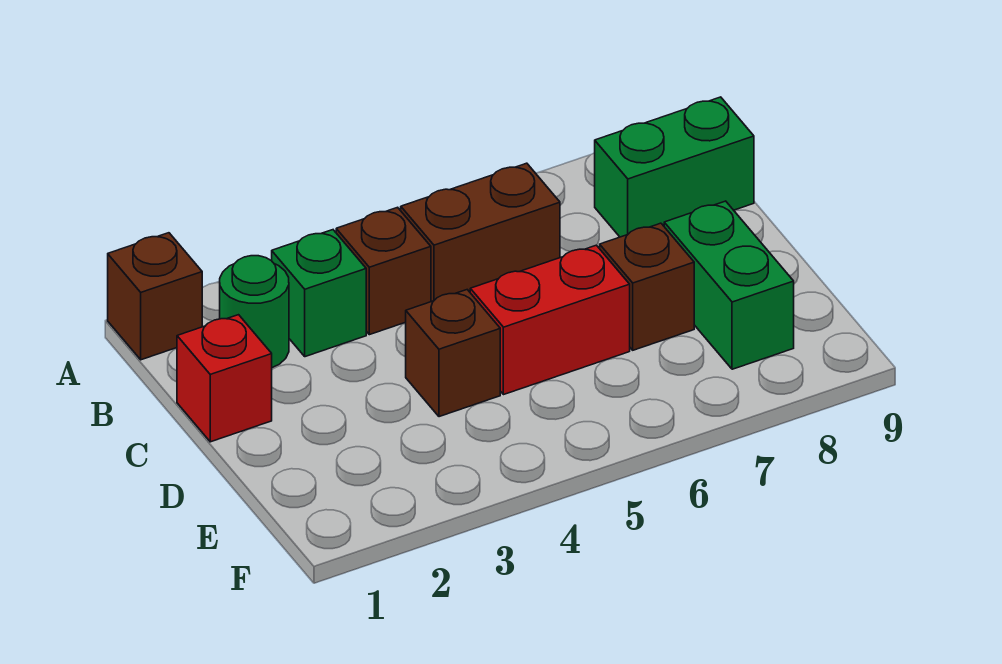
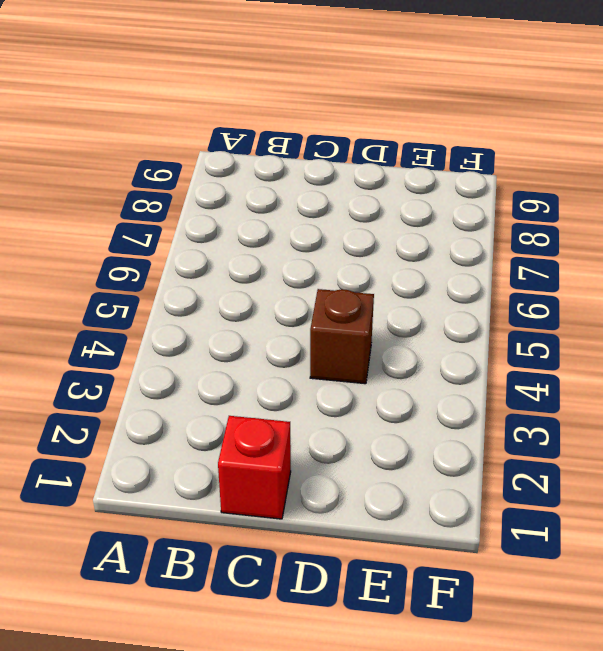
none -> brown 1x1 brick [108,233,202,360]
none -> green 1x1 round brick [220,256,289,368]

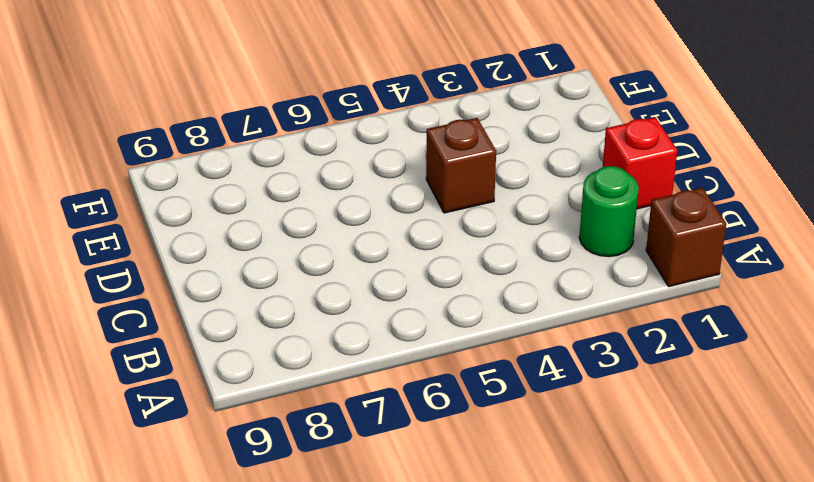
none -> green 1x1 brick [272,230,366,357]
none -> brown 1x1 brick [336,207,431,335]

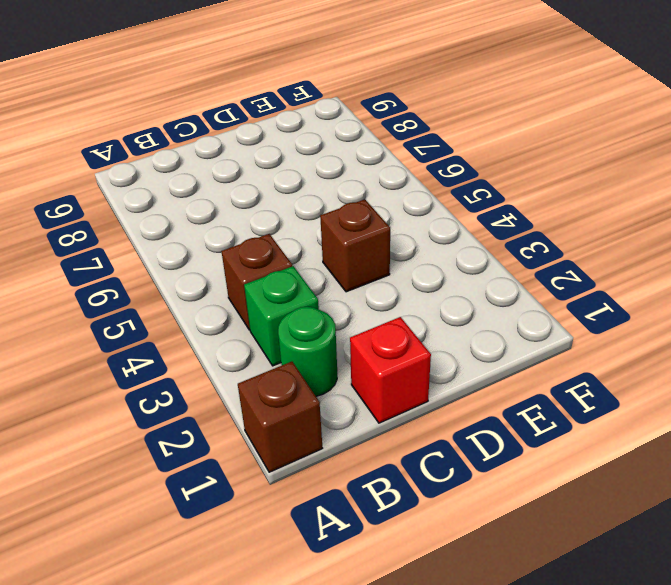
none -> brown 1x2 brick [401,163,560,302]
none -> green 1x2 brick [595,97,754,237]

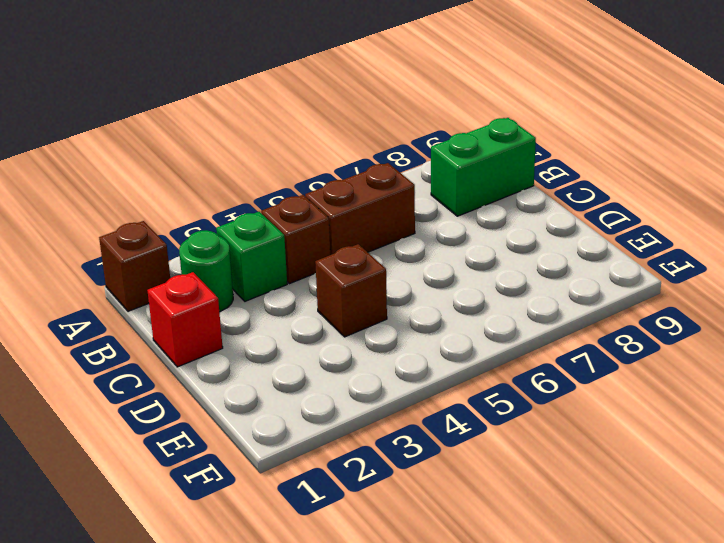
none -> red 1x2 brick [470,245,630,395]
none -> brown 1x1 brick [600,223,694,350]

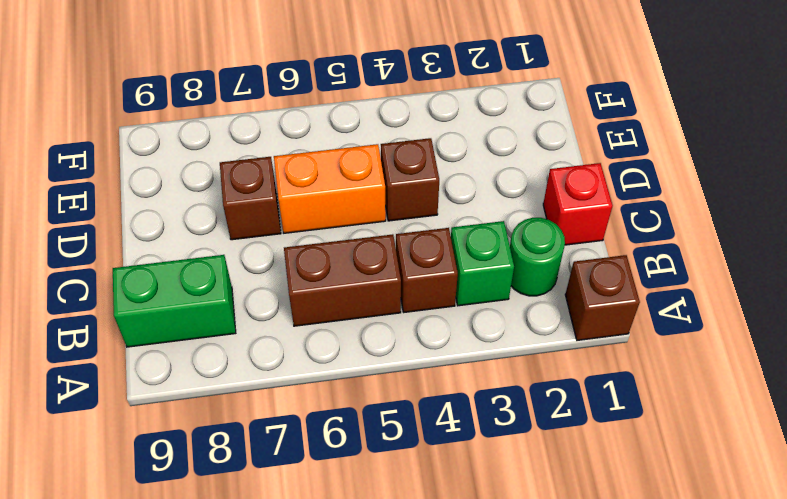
orange 1x2 brick [274,144,386,233] -> red 1x2 brick [470,245,630,395]
none -> green 1x2 brick [664,201,794,369]

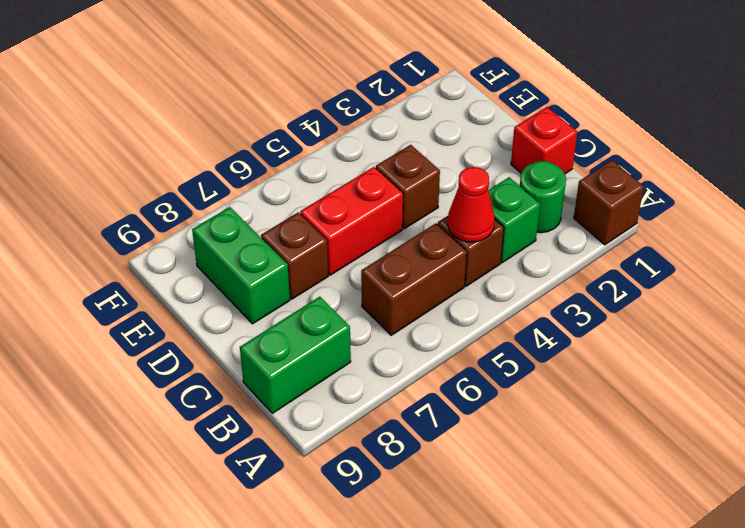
red 1x1 cone [448,167,495,242] -> none

